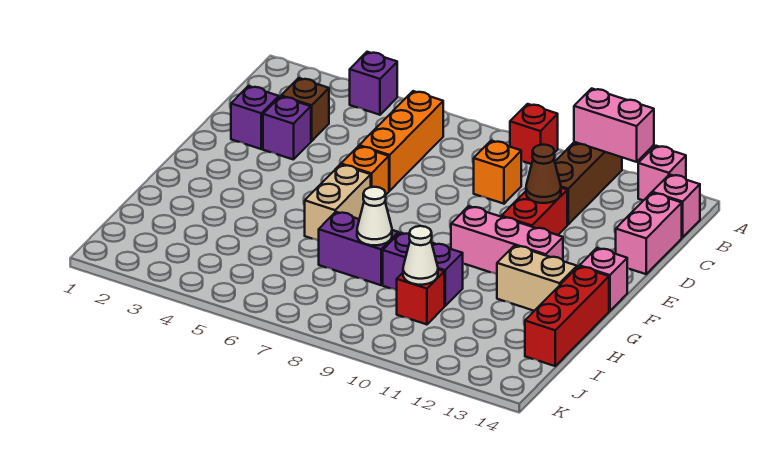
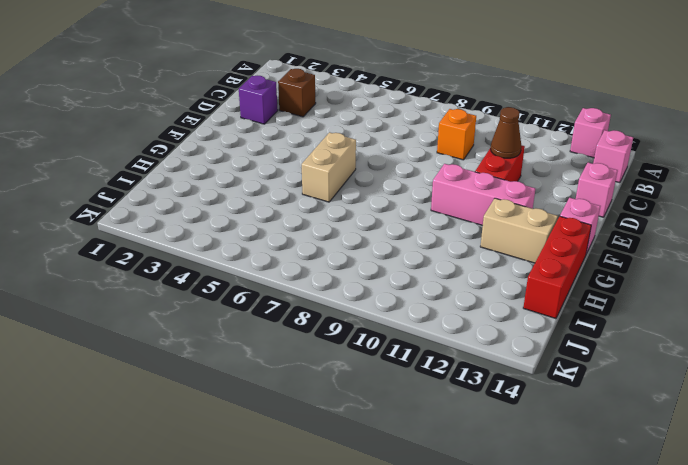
pink 1x1 brick [576,163,618,217] -> pink 1x2 brick [616,193,682,274]
none -> purple 1x1 brick [350,52,397,115]
none -> red 1x1 brick [510,104,558,164]
none -> brown 1x3 brick [555,142,622,224]

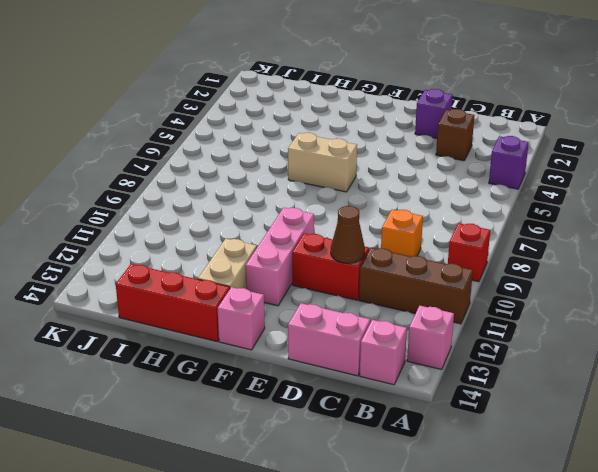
none -> orange 1x3 brick [359,91,443,191]
none -> purple 1x1 brick [263,97,311,160]
none -> orange 1x1 brick [341,146,389,194]

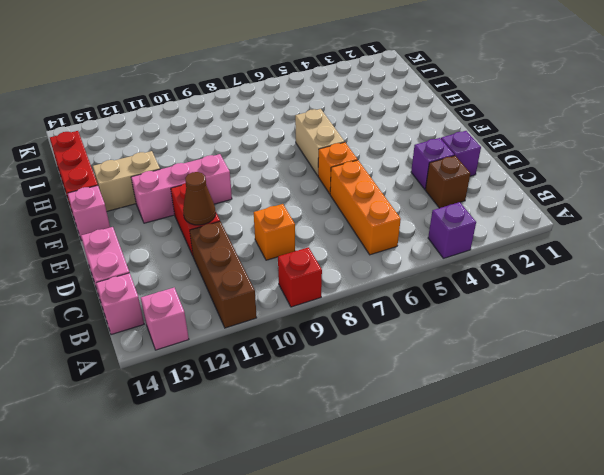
none -> purple 1x2 brick [319,212,398,285]
none -> purple 1x2 brick [383,233,463,306]
none -> red 1x1 brick [397,269,444,324]

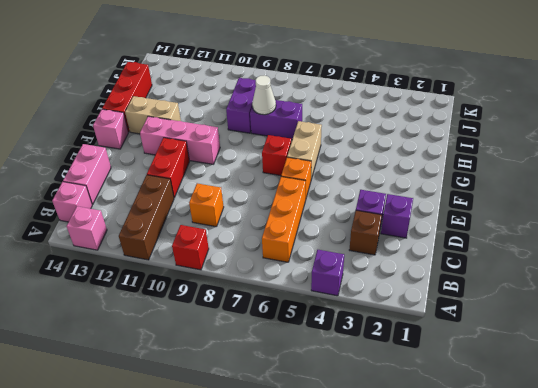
red 1x1 brick [262,135,291,176] -> red 1x1 brick moved to [397,269,444,324]
purple 1x2 brick [226,78,256,133] -> purple 1x2 brick turned to [383,233,463,306]
none -> pink 1x2 brick [574,89,654,162]
none -> brown 1x1 cone [526,145,561,203]
none -> white 1x1 cone [403,226,438,285]

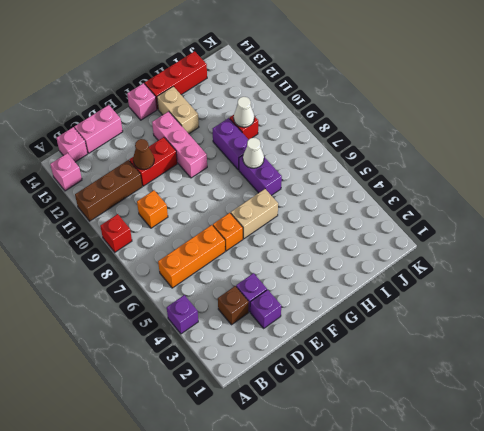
none -> pink 1x2 brick [574,89,654,162]

